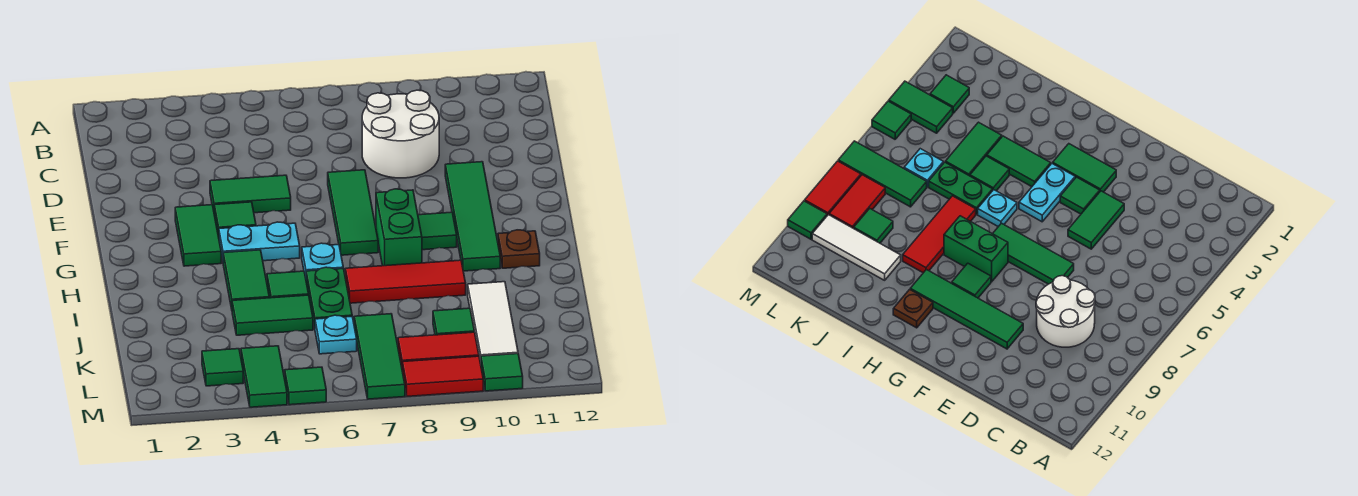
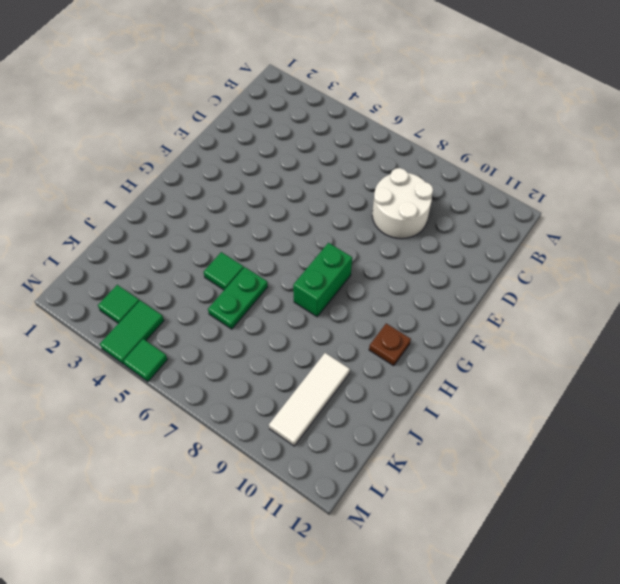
none -> green 1x2 tile [210,175,291,213]
none -> green 1x3 tile [328,170,378,255]
none -> green 1x4 tile [445,162,500,271]

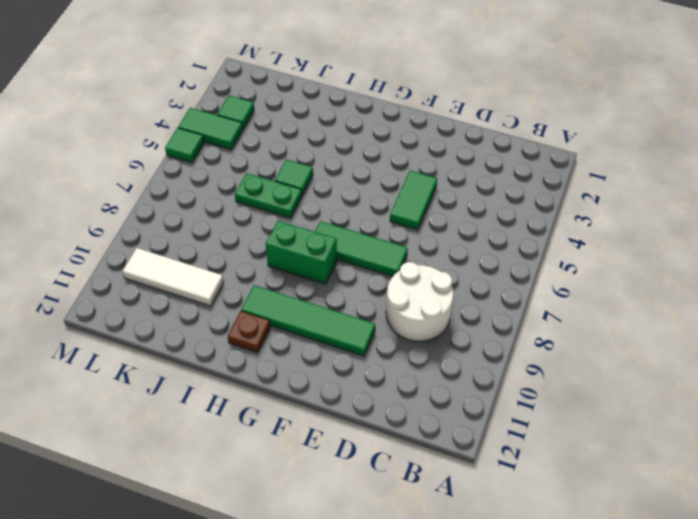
none -> green 1x2 tile [175,205,221,266]
none -> green 1x1 tile [214,202,256,237]
none -> cyan 1x2 plate [219,222,300,261]

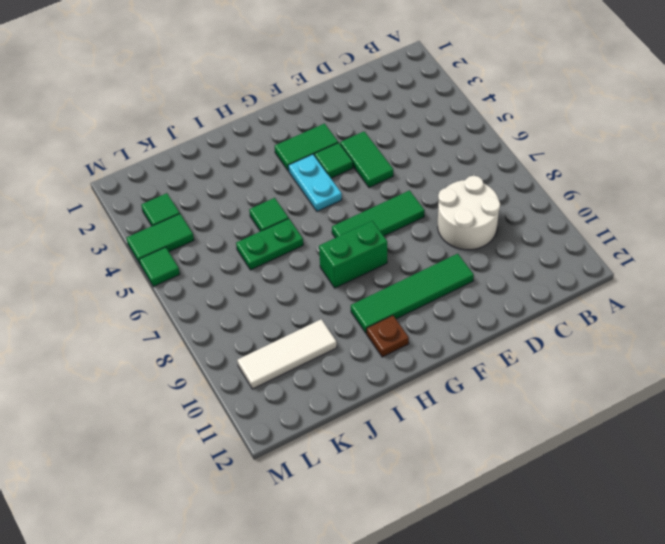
none -> green 1x1 tile [418,212,457,250]
none -> green 1x2 tile [223,250,269,309]
none -> cyan 1x1 plate [302,243,343,277]

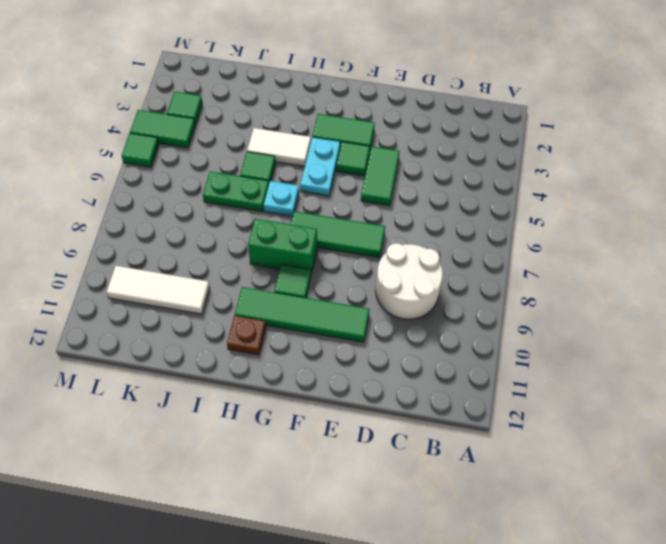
white 1x2 tile [247,128,311,166] -> green 1x2 tile [223,250,269,309]
none -> red 1x3 tile [345,260,466,303]
none -> green 1x2 tile [232,295,313,335]
none -> cyan 1x1 plate [315,315,357,354]

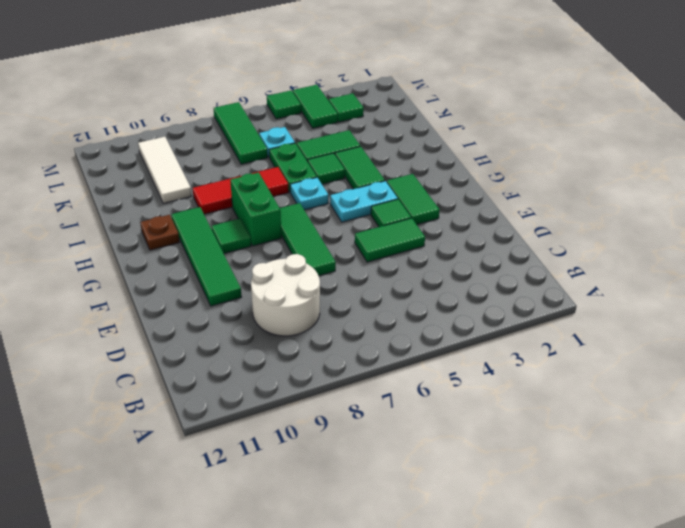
none -> green 1x1 tile [433,308,474,335]
none -> red 1x2 tile [398,332,479,371]
none -> red 1x2 tile [403,356,483,396]

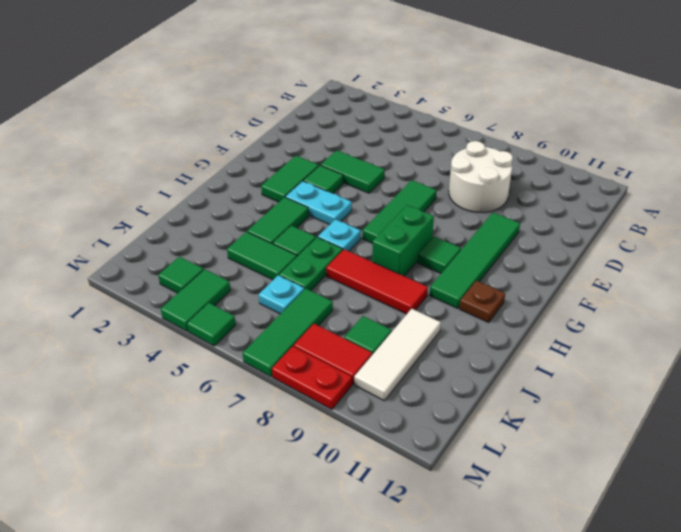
red 1x2 plate [272,346,352,409] -> red 1x2 tile [403,356,483,396]
none -> green 1x1 tile [481,354,523,391]

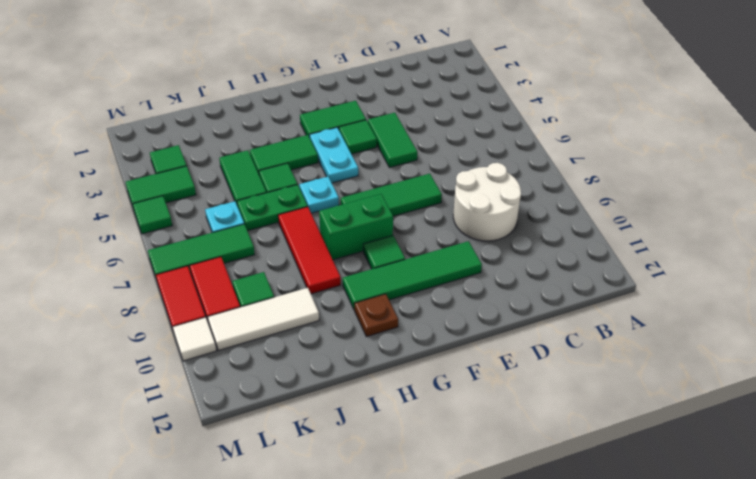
white 1x1 tile [173,317,216,361] -> green 1x1 tile [481,354,523,391]

